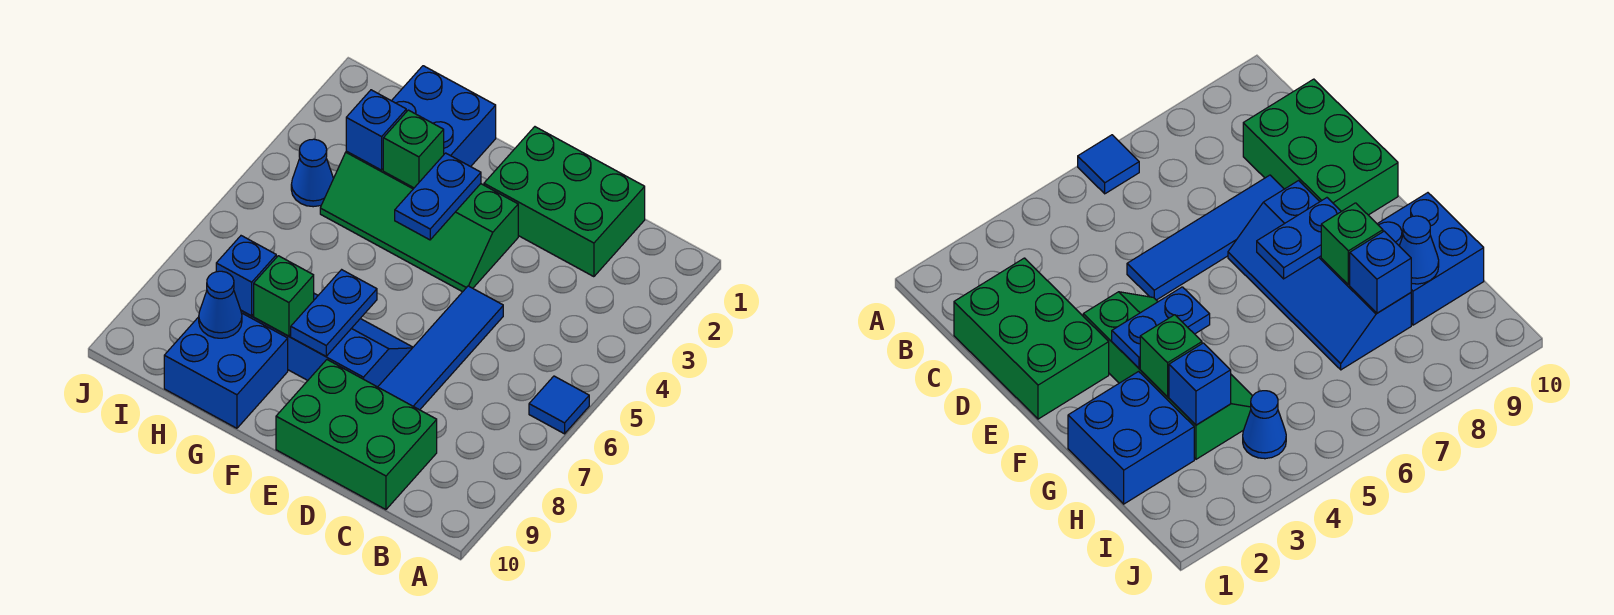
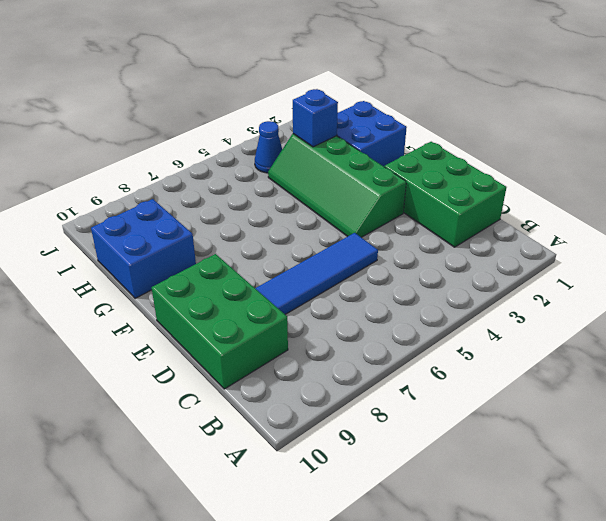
none -> blue 1x1 tile [529,376,589,434]
none -> blue 2x4 slope [241,294,413,387]
none -> blue 1x2 plate [395,153,481,240]

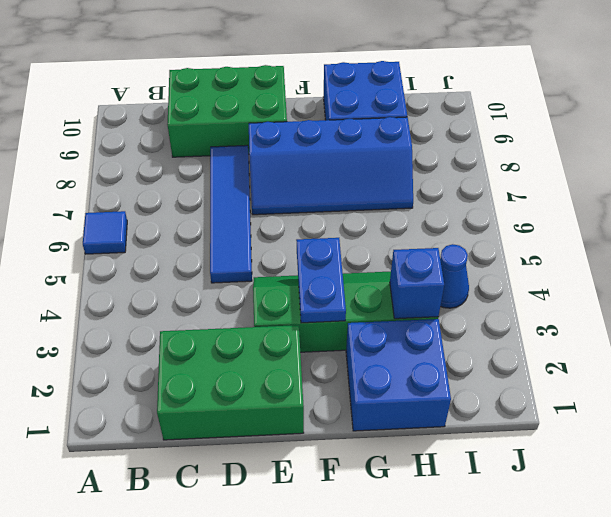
none -> blue 1x2 plate [291,270,377,356]
none -> green 1x1 brick [383,110,444,188]
none -> green 1x1 brick [254,256,314,336]

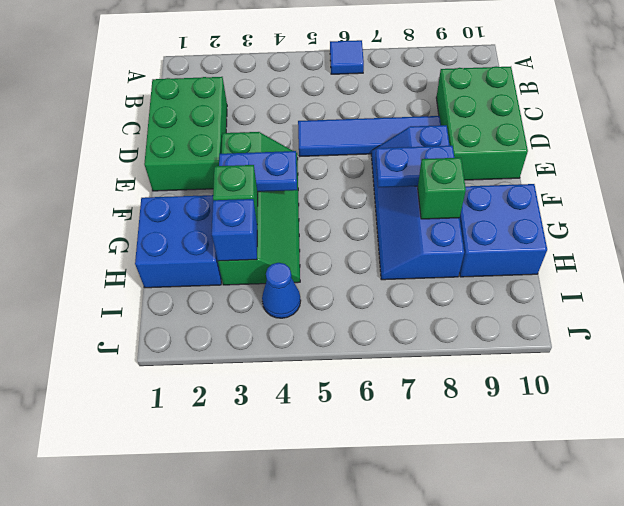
none -> blue 1x1 brick [216,236,276,316]
none -> blue 1x1 cone [199,271,242,338]

